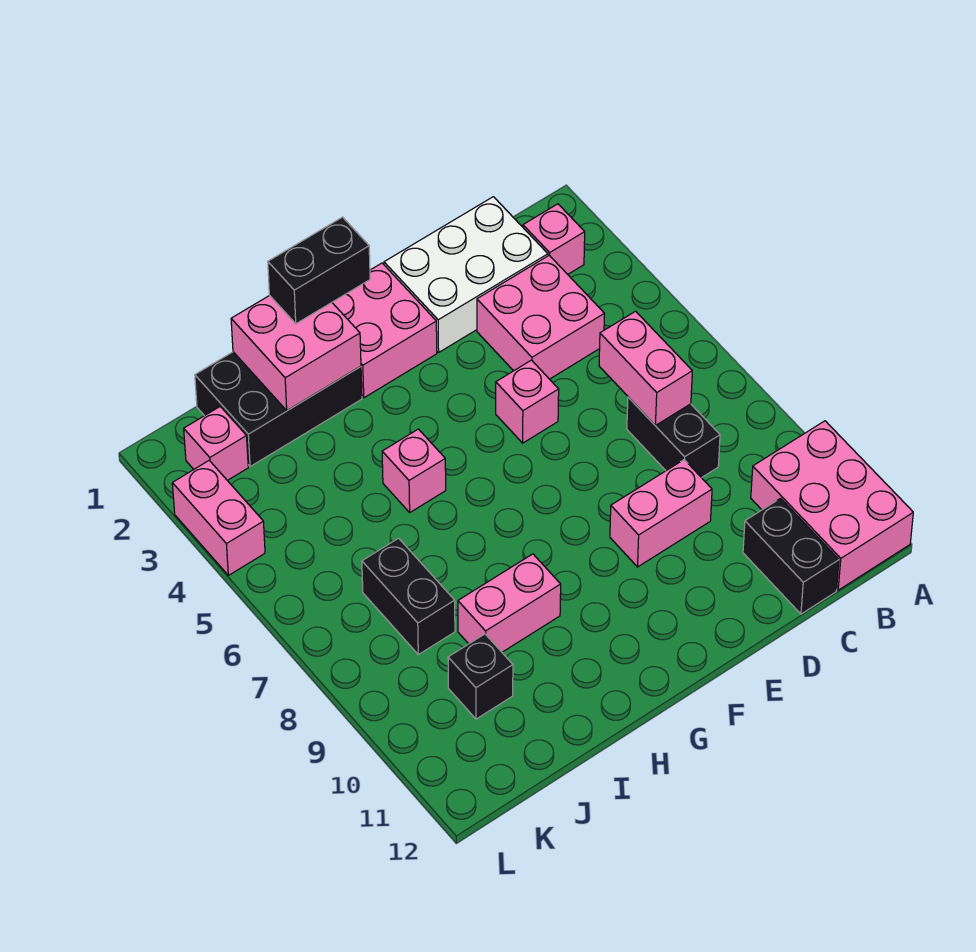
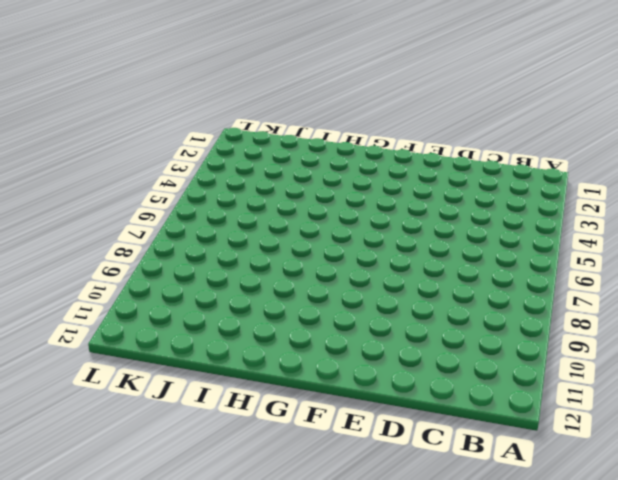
none -> pink 2x3 brick [751,421,913,590]
none -> pink 1x1 brick [523,204,585,274]
none -> white 2x3 brick [384,197,548,352]

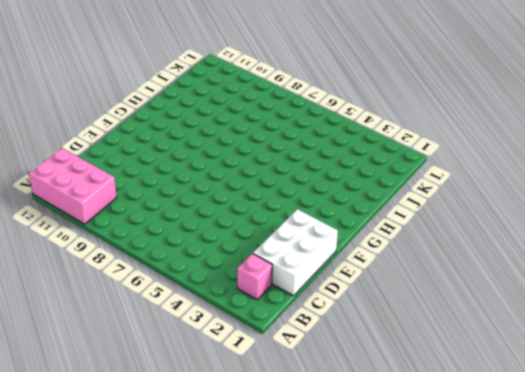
none -> pink 2x2 brick [477,255,604,379]
none -> black 1x2 brick [627,397,720,478]
none -> black 1x2 brick [743,499,839,614]

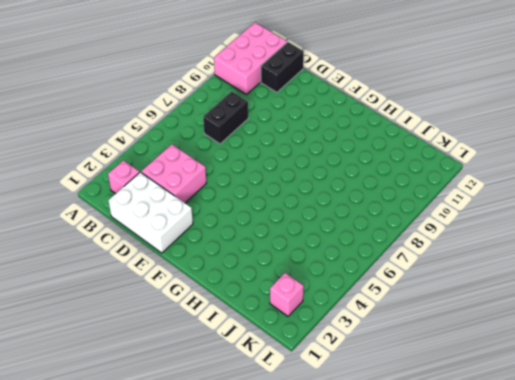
none -> pink 1x2 brick [610,460,712,567]
none -> pink 1x1 brick [496,360,559,443]
none -> pink 2x2 brick [332,263,437,398]

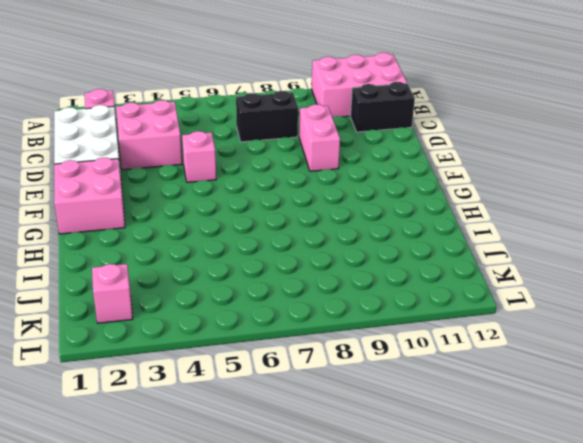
none -> black 2x3 brick [195,352,362,467]
none -> pink 1x1 brick [382,429,446,512]
none -> pink 1x2 brick [458,554,561,652]

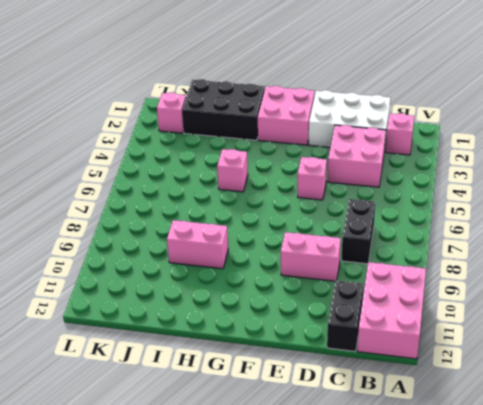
none -> black 1x2 brick [362,538,455,655]
none -> black 1x1 brick [448,634,513,719]
none -> pink 1x2 brick [172,461,265,575]

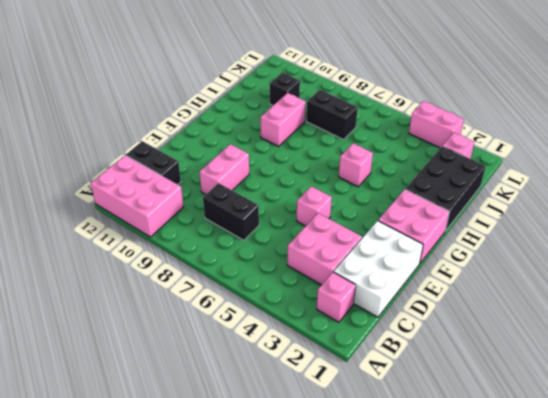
none -> pink 1x2 brick [599,311,692,425]
none -> pink 2x2 brick [231,295,361,411]
none -> black 1x2 brick [268,217,370,324]

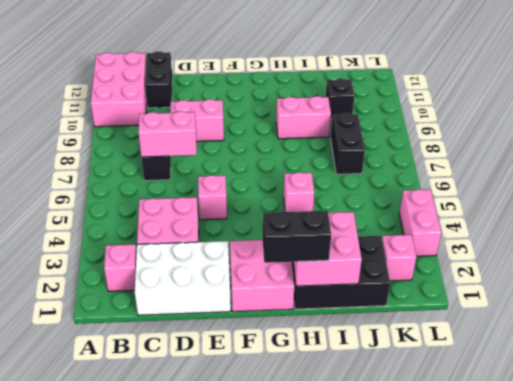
pink 1x2 brick [138,111,197,157] -> pink 1x2 brick turned to [599,311,692,425]

